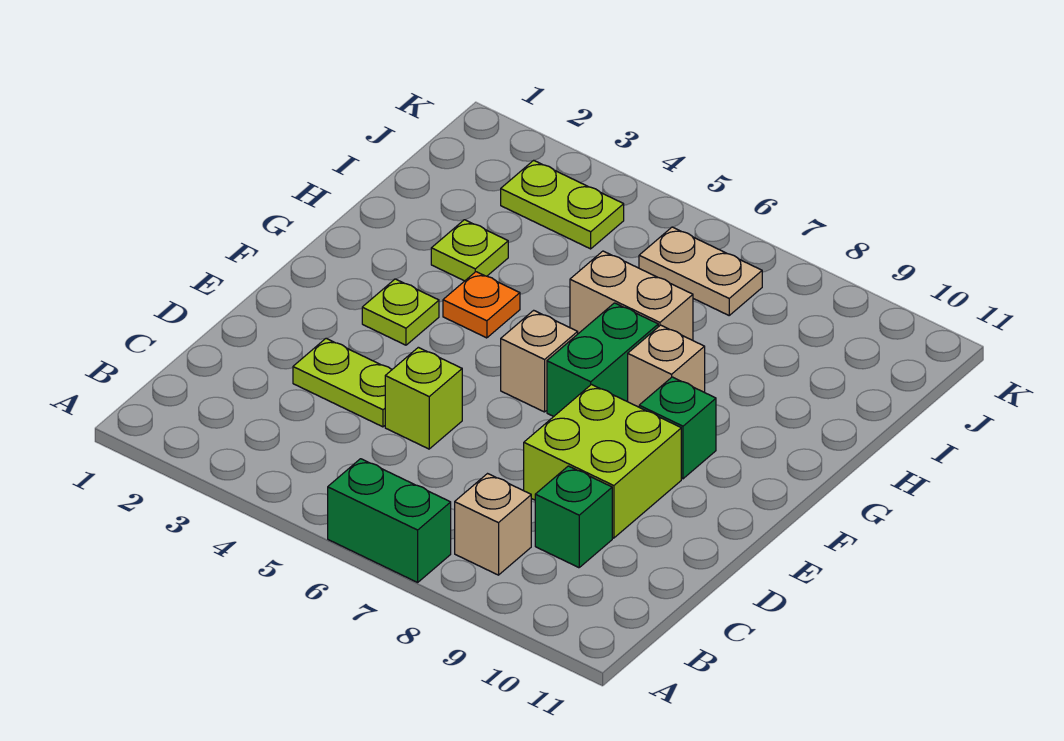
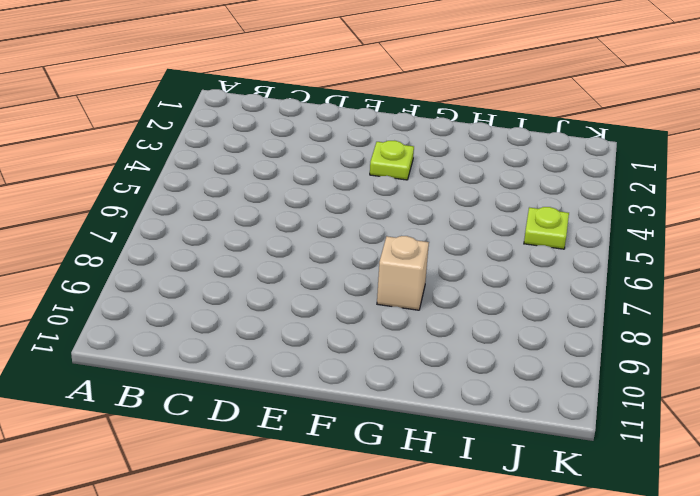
lime 1x1 plate [524,207,569,249] -> lime 1x1 plate moved to [431,220,508,281]
none -> green 1x2 brick [328,459,451,582]
none -> tan 1x1 brick [455,474,531,575]
none -> green 1x1 brick [535,466,612,568]

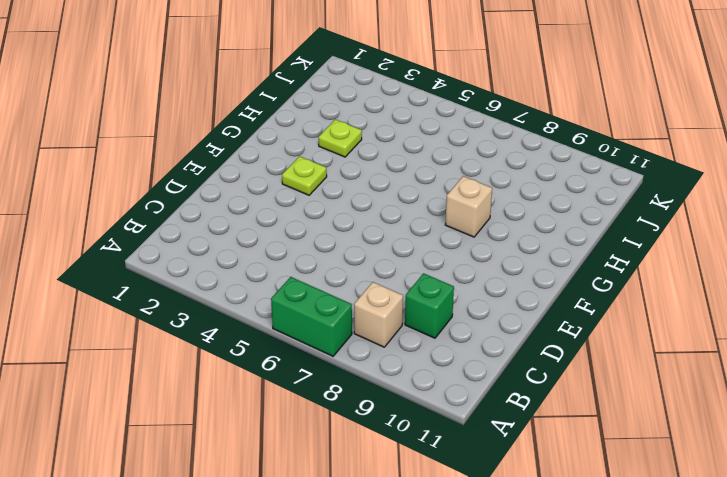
none -> lime 1x2 plate [293,338,392,427]
none -> lime 1x1 brick [385,347,462,449]
none -> lime 2x2 brick [524,385,681,538]

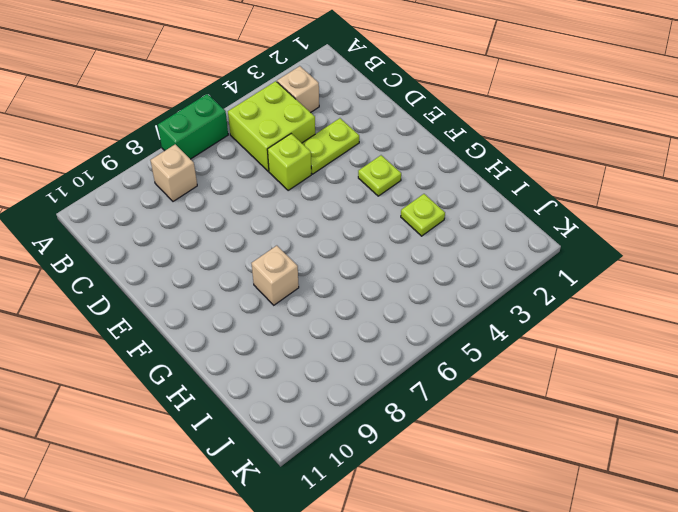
tan 1x1 brick [277,66,319,113] -> tan 1x1 brick moved to [501,310,578,412]
lime 2x2 brick [228,81,315,171] -> lime 2x2 brick moved to [524,385,681,538]
none -> green 1x1 brick [535,466,612,568]
none -> green 1x2 brick [547,303,658,417]
none -> green 1x1 brick [639,377,716,479]

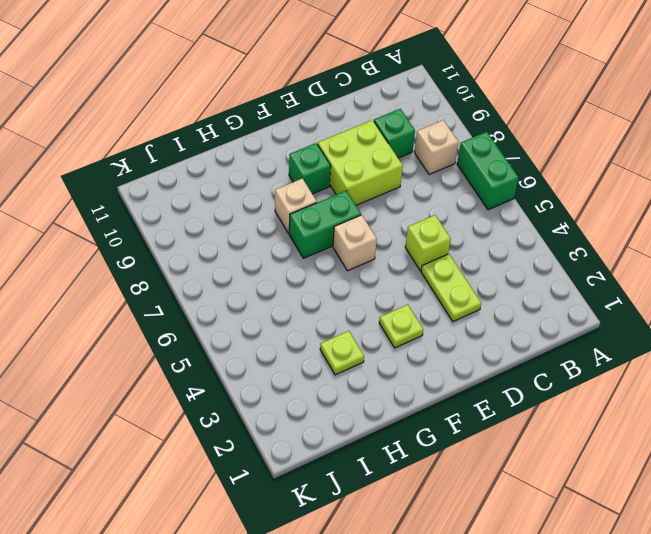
none -> orange 1x1 plate [443,272,520,338]
none -> tan 1x2 brick [570,251,693,340]
none -> lime 1x2 plate [501,160,624,249]

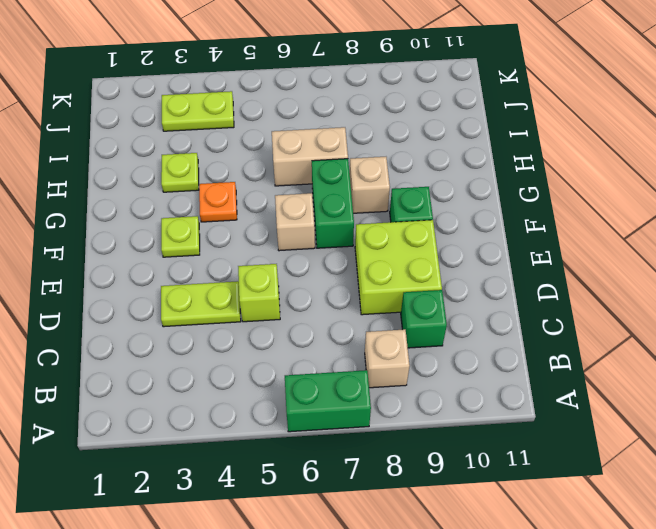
none -> tan 1x2 plate [639,227,762,315]

